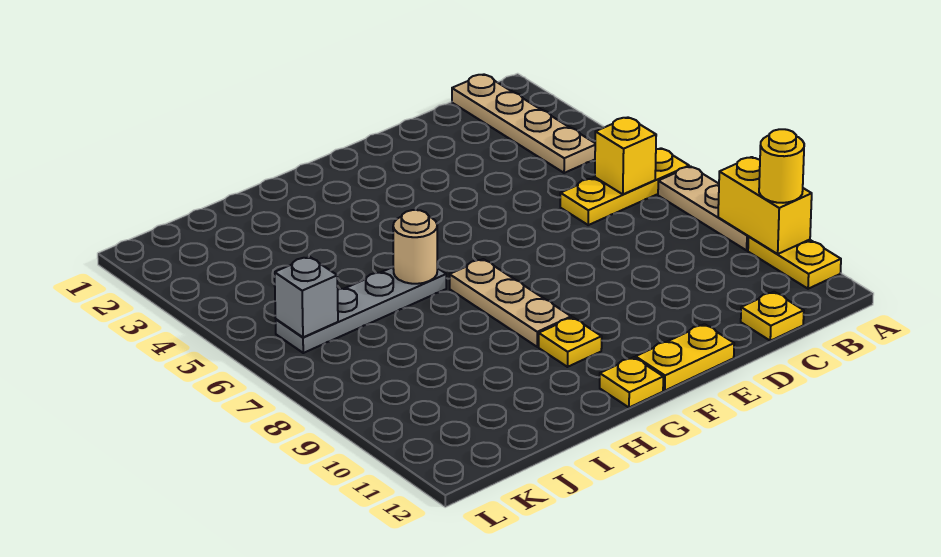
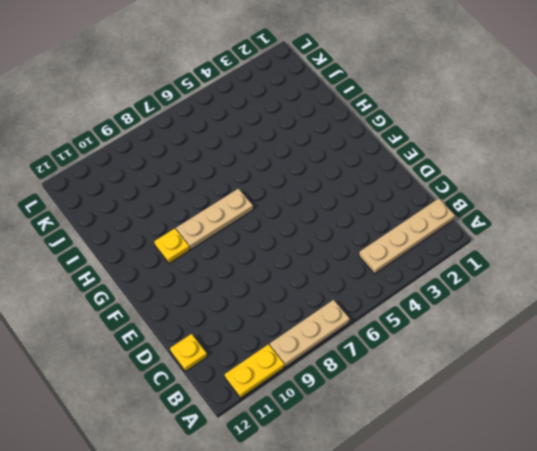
none -> yellow 1x3 plate [560,148,689,225]
none -> yellow 1x2 plate [636,324,734,391]
none -> yellow 1x1 plate [600,357,663,408]

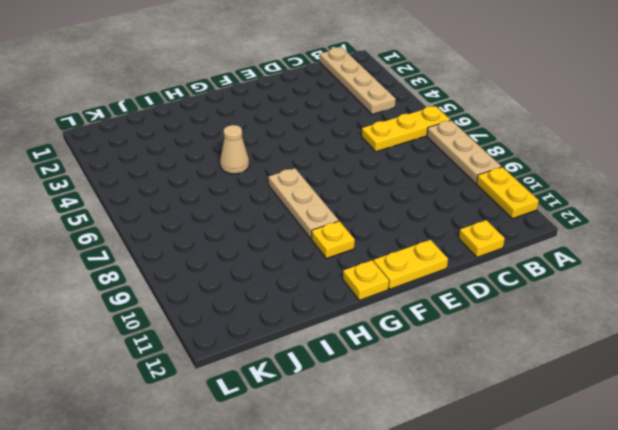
tan 1x1 cone [220,125,249,174] -> none
none -> grey 1x4 plate [276,267,446,353]
none -> yellow 1x2 brick [718,157,812,254]
none -> yellow 1x1 brick [595,117,656,194]

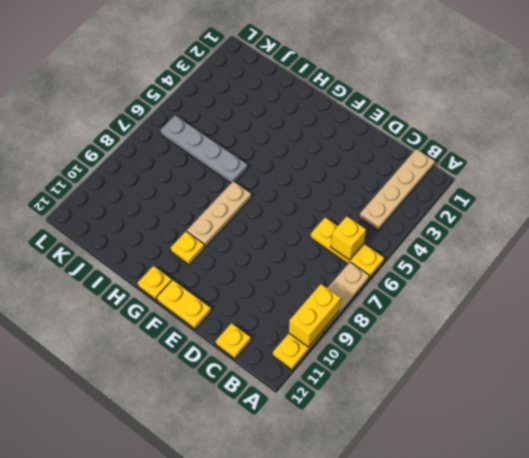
none -> tan 1x1 round brick [393,210,437,284]
none -> grey 1x1 brick [275,257,338,337]
none -> yellow 1x1 round brick [759,129,804,203]

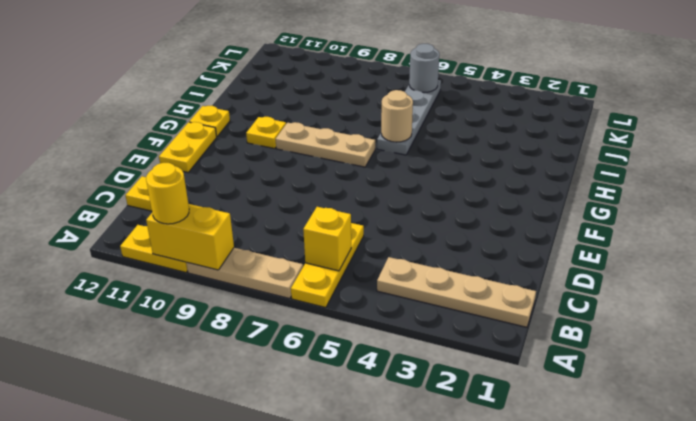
grey 1x1 round brick [409,44,439,92] -> grey 1x1 brick [275,257,338,337]

